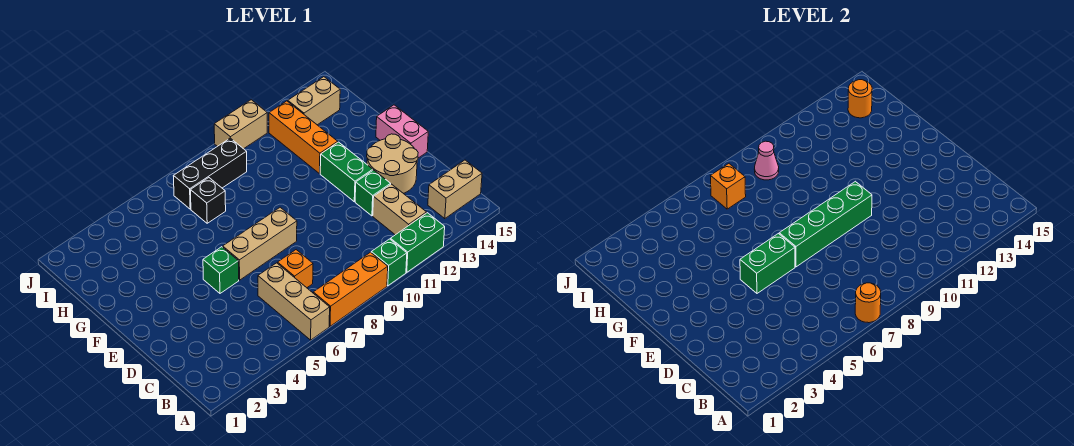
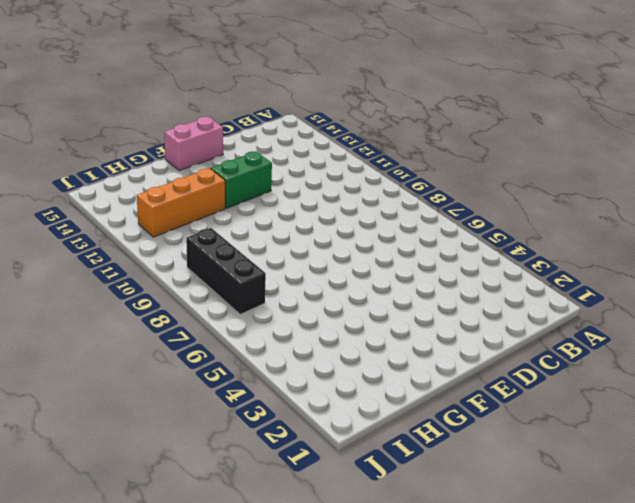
none -> tan 1x3 brick [258,263,330,340]
none -> orange 1x3 brick [313,252,388,326]
none -> green 1x1 brick [371,239,407,286]

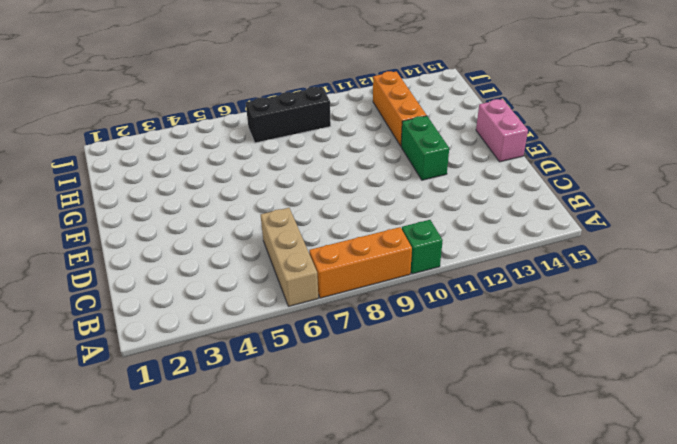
none -> green 1x2 brick [390,213,445,272]
none -> tan 1x2 brick [373,184,426,235]
none -> tan 1x2 brick [428,160,482,219]

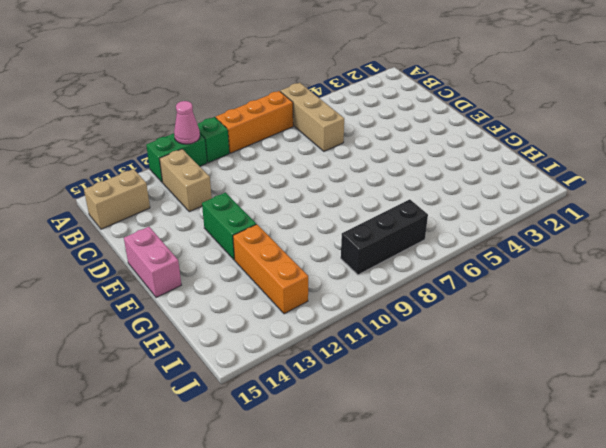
pink 1x1 cone [174,101,200,144] -> pink 1x1 cone moved to [755,141,779,180]
none -> orange 1x1 brick [278,250,313,288]
none -> green 1x1 brick [355,170,391,216]
none -> tan 2x2 round brick [367,134,418,193]

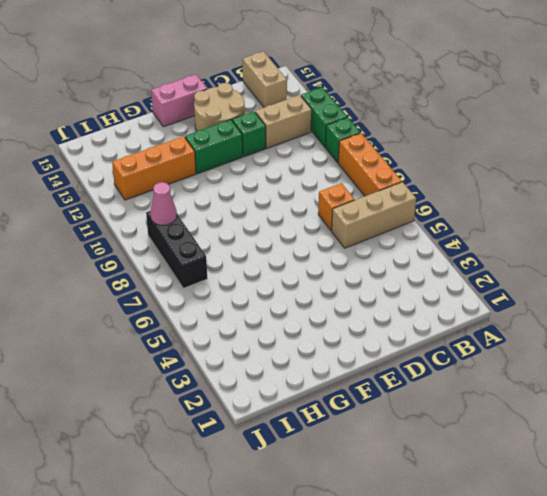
none -> green 1x1 brick [203,247,239,293]
none -> tan 1x3 brick [223,207,297,280]
none -> black 1x1 brick [191,178,226,223]

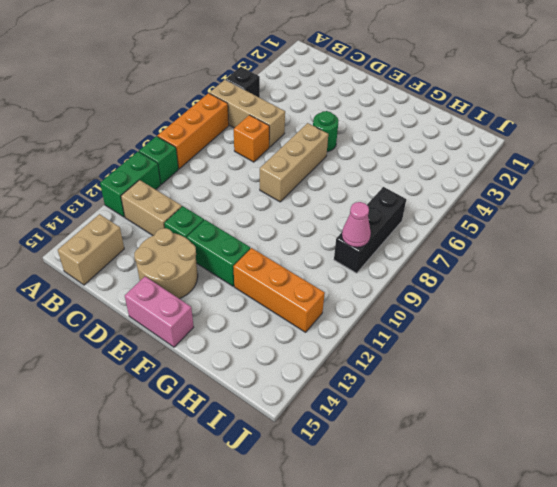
black 1x1 brick [226,67,260,98] -> black 1x1 brick moved to [191,178,226,223]
green 1x1 round brick [313,111,338,152] -> green 1x1 brick [203,247,239,293]
none -> tan 1x2 brick [288,77,340,125]
none -> tan 1x2 brick [214,100,267,149]
none -> orange 1x1 round brick [855,283,881,323]

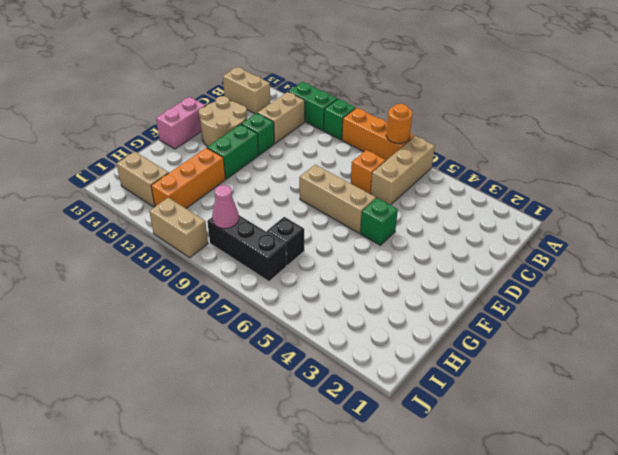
none -> green 1x2 brick [740,234,795,293]
none -> green 1x4 brick [779,181,872,267]
none -> orange 1x1 brick [711,164,746,209]

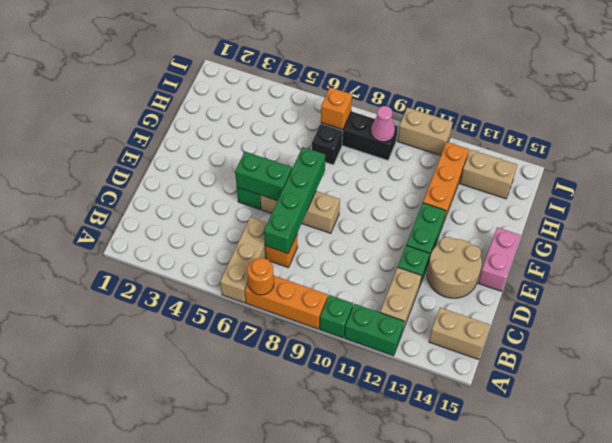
green 1x4 brick [264,147,325,254] -> green 1x4 brick turned to [779,181,872,267]
none -> orange 1x1 round brick [848,80,872,118]

